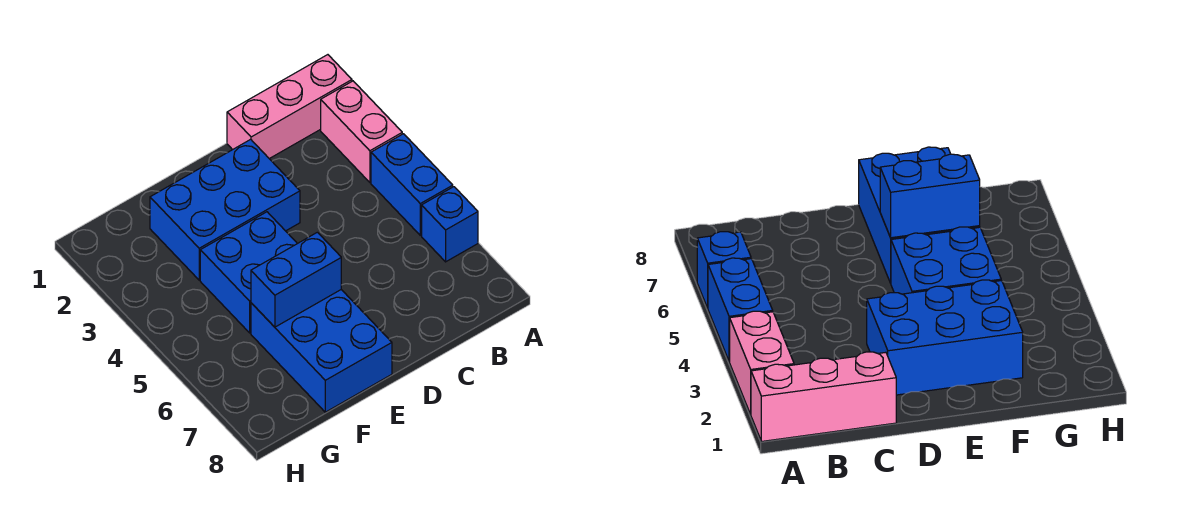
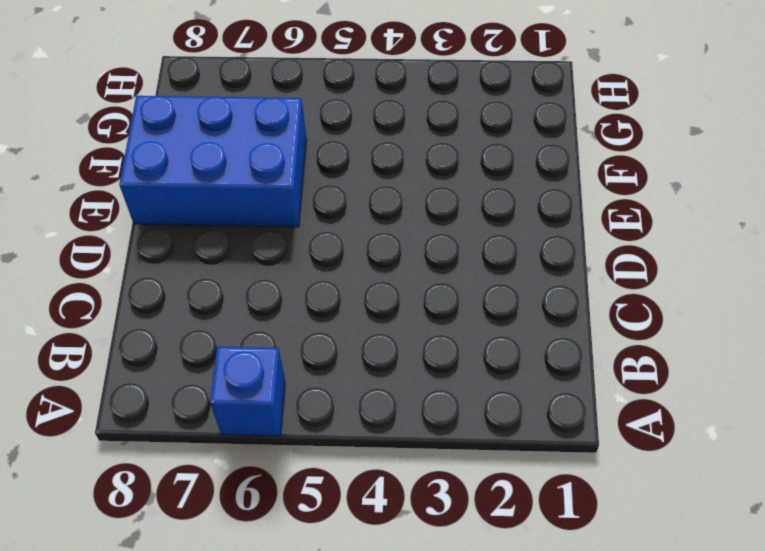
none -> pink 1x3 brick [227,55,352,159]
none -> pink 1x2 brick [321,81,402,183]

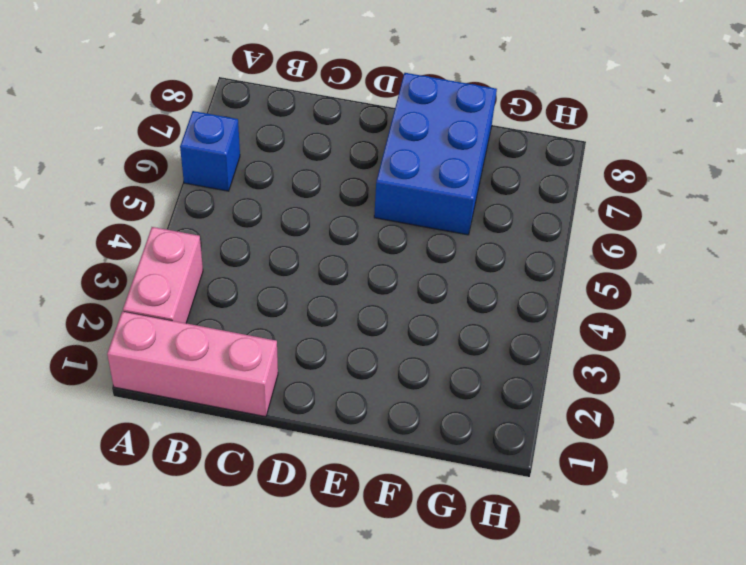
none -> blue 1x2 brick [371,134,453,235]
none -> blue 2x3 brick [150,139,300,280]

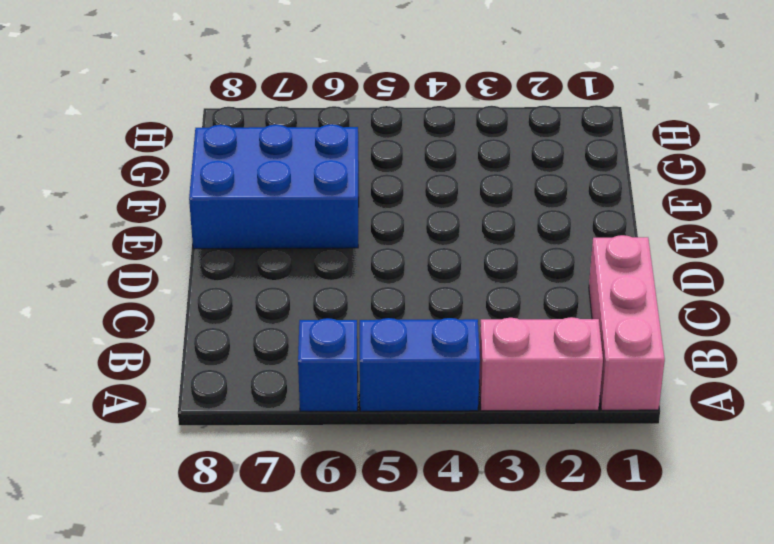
none -> blue 2x3 brick [150,139,300,280]
none -> blue 2x2 brick [200,212,297,333]

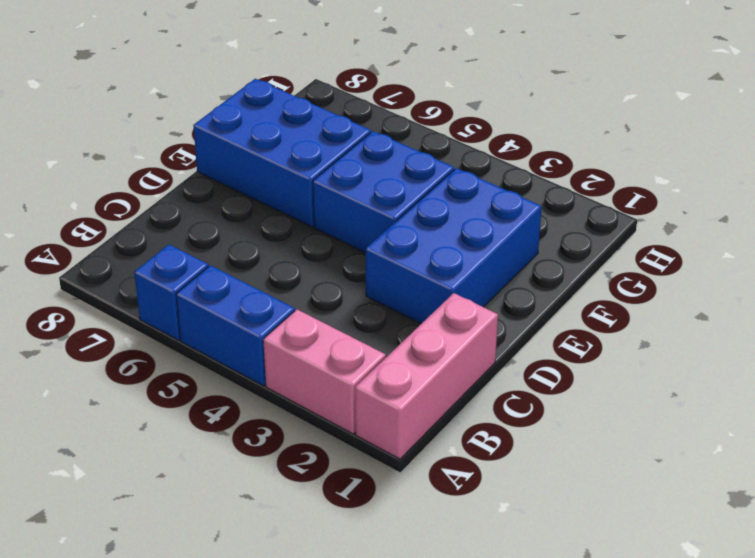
none -> blue 1x2 brick [251,232,341,327]

